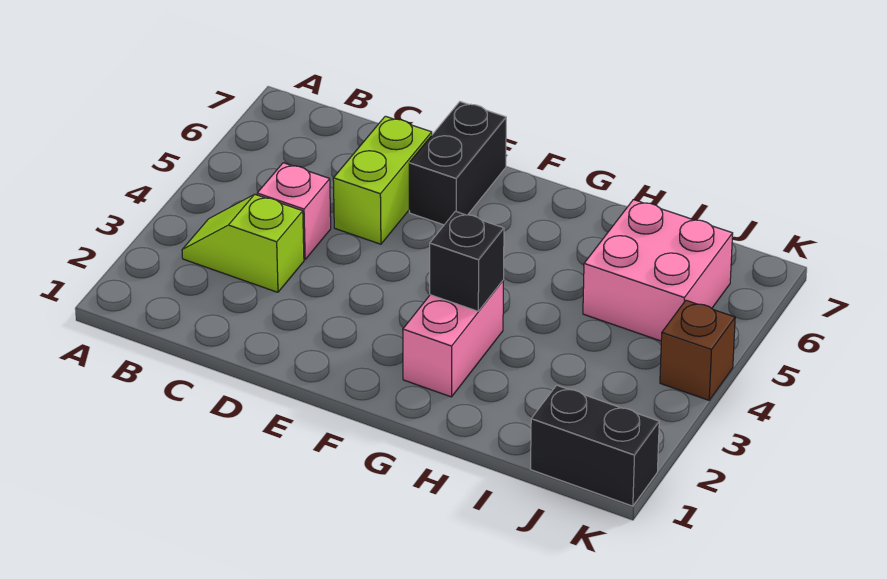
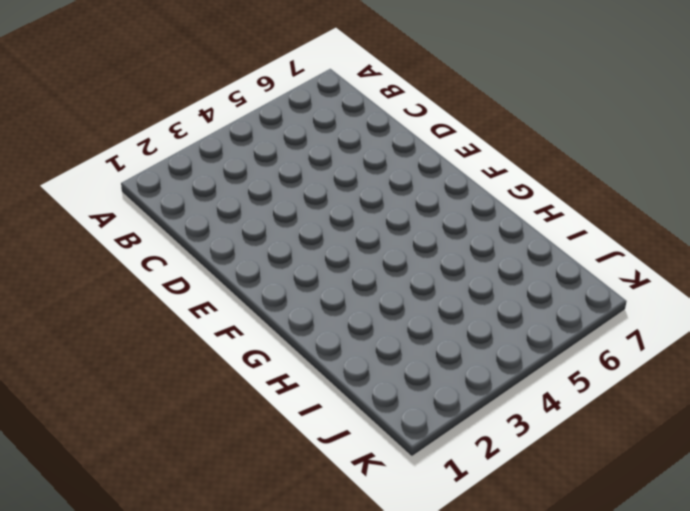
none -> lime 1x2 slope [182,194,304,292]
none -> pink 1x1 brick [257,163,331,260]

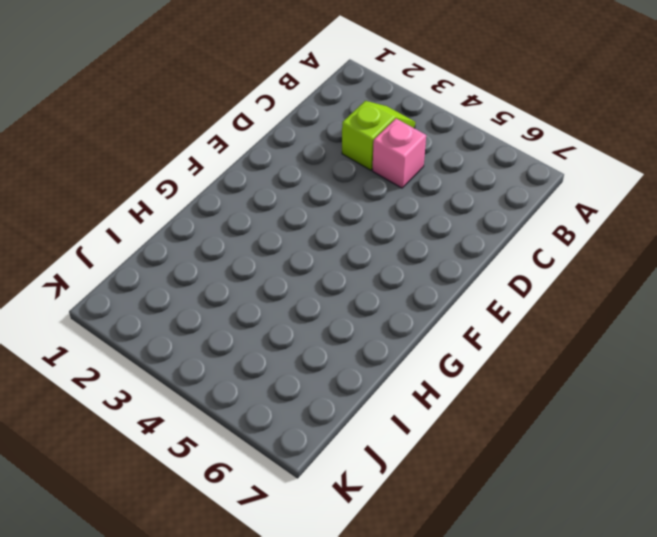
none -> lime 1x2 brick [333,116,432,244]
none -> black 1x2 brick [409,102,506,225]

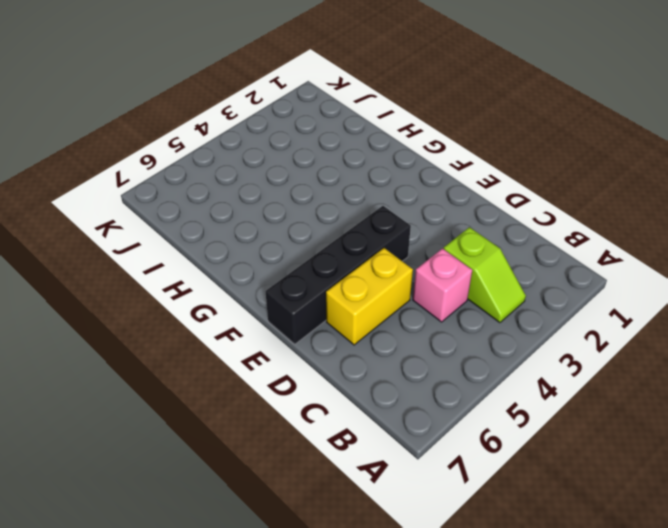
yellow 1x2 brick [326,248,413,345] -> lime 1x2 brick [333,116,432,244]
black 1x4 brick [265,206,411,344] -> black 1x2 brick [409,102,506,225]
none -> pink 1x2 brick [403,280,504,397]
none -> pink 2x2 brick [583,200,733,341]

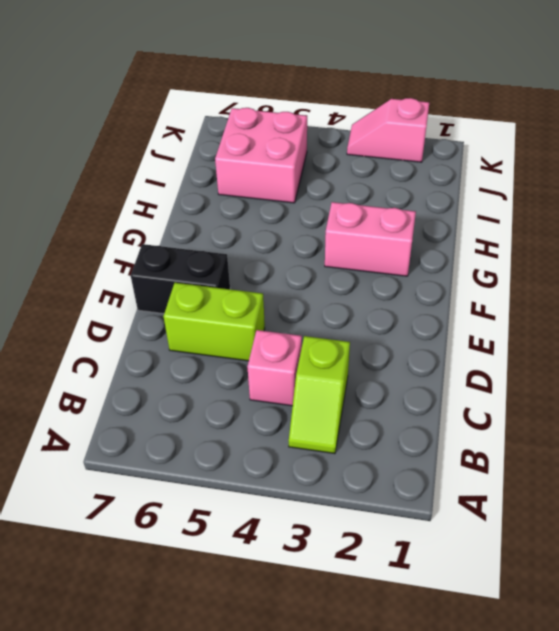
pink 1x2 slope [347,98,429,162] -> none
none -> black 1x2 brick [531,385,659,506]
none -> brown 1x1 brick [660,300,735,400]

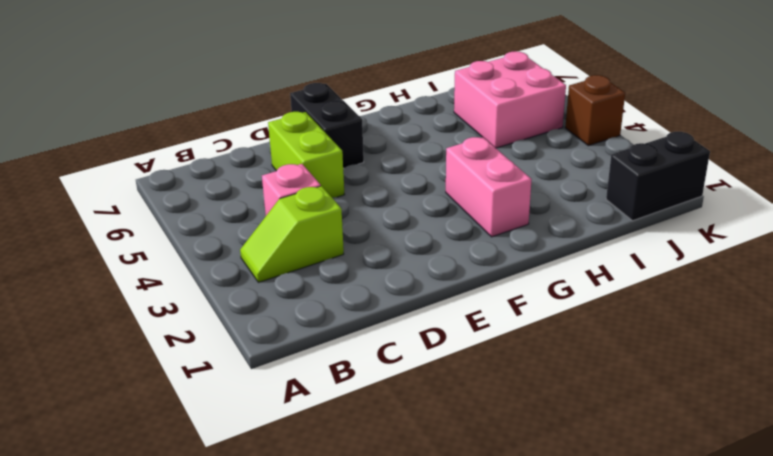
none -> black 1x1 brick [430,211,504,311]

